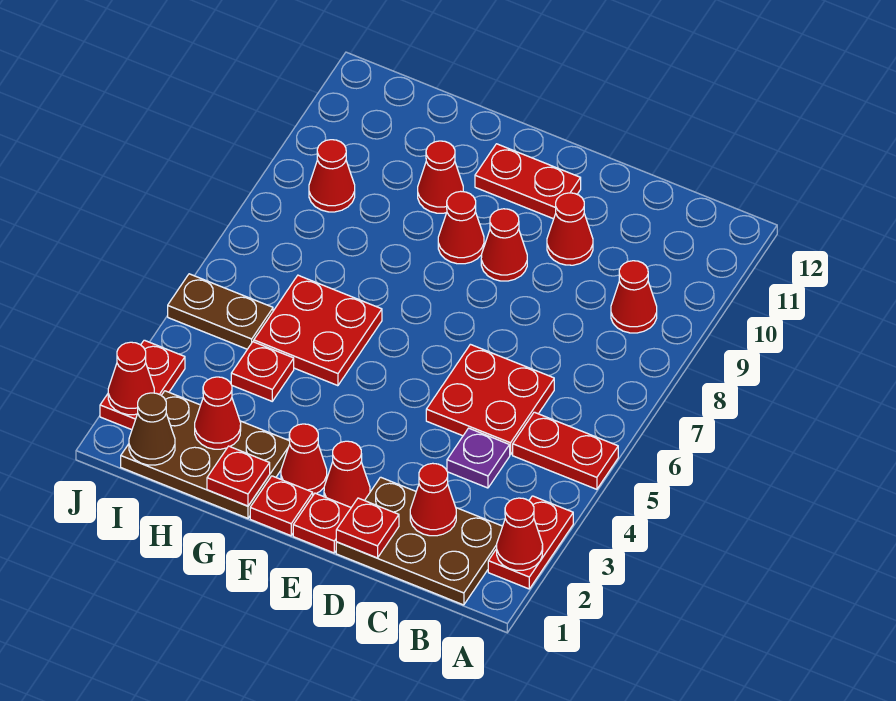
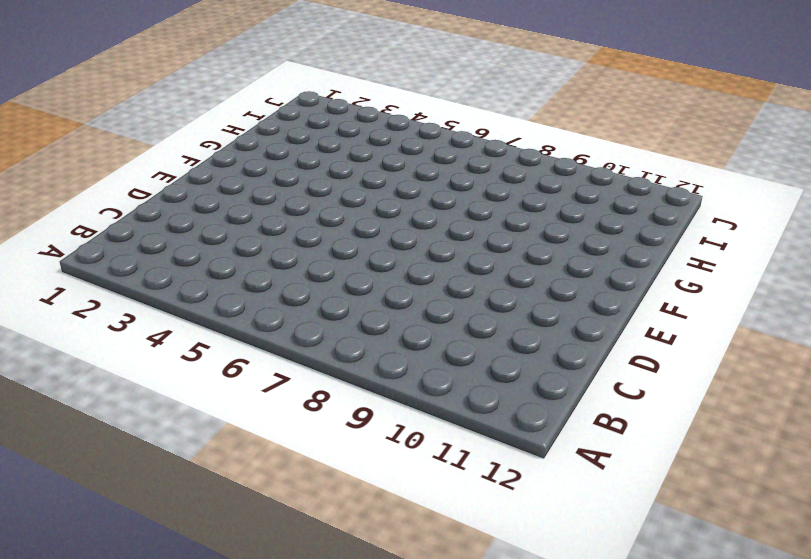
none -> red 1x2 plate [488,496,573,589]
none -> red 1x2 plate [513,412,618,489]
none -> brown 2x3 plate [336,477,503,605]

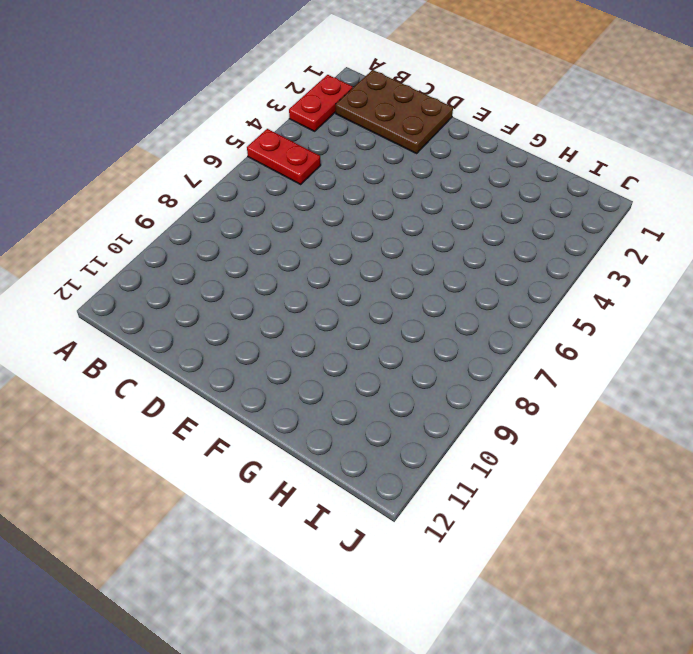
none -> red 1x1 cone [611,261,657,333]
none -> purple 1x1 plate [447,428,510,488]
none -> red 2x2 plate [426,344,554,455]

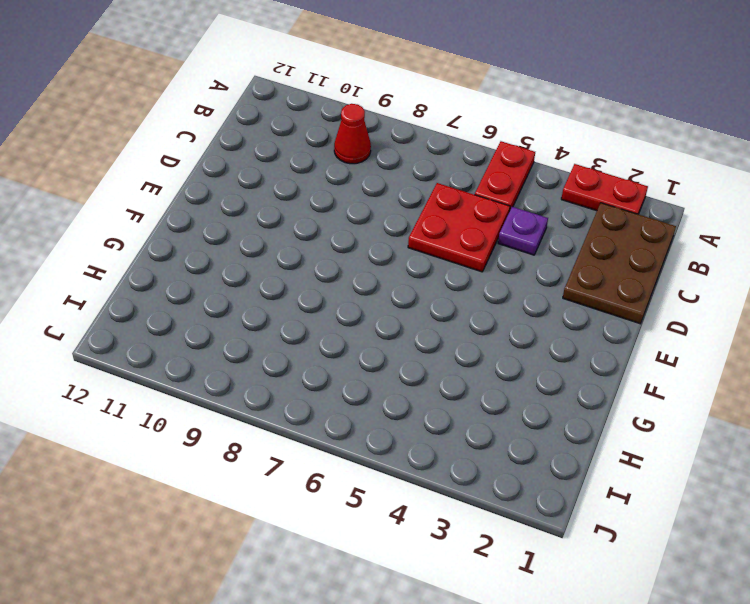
none -> red 1x1 cone [547,193,593,265]
none -> red 1x1 plate [293,493,351,553]
none -> red 1x1 cone [324,441,370,507]

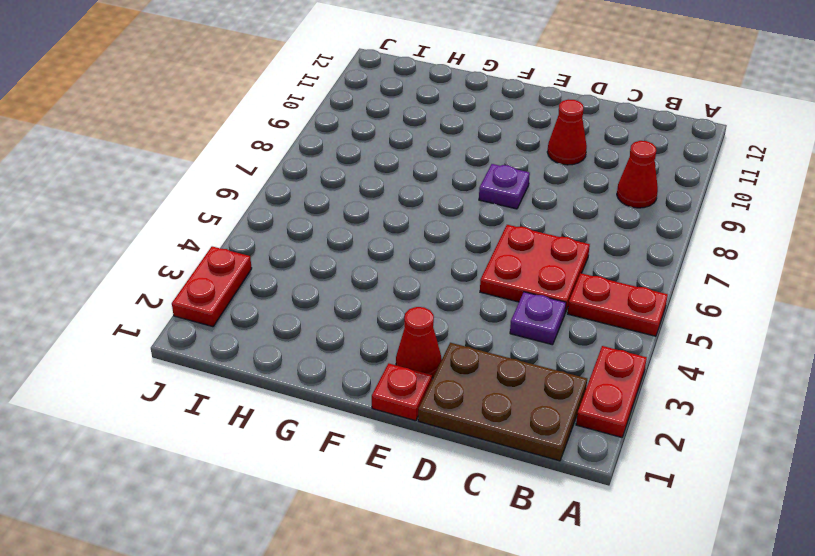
purple 1x1 plate [479,164,530,209] -> none
none -> red 1x1 cone [481,209,527,281]
none -> red 1x2 plate [475,144,581,219]
none -> red 1x1 plate [250,476,313,536]

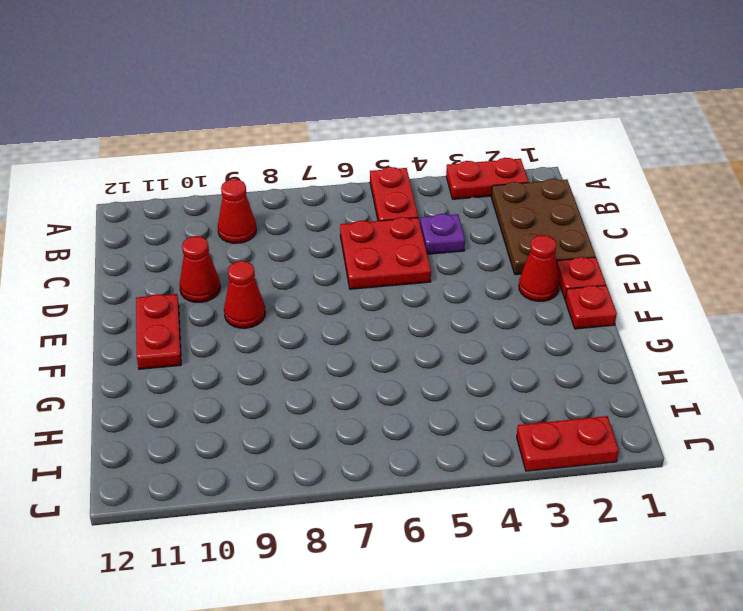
none -> red 1x1 cone [281,424,327,495]
none -> red 1x1 cone [438,191,484,264]
none -> brown 2x3 plate [121,391,290,518]

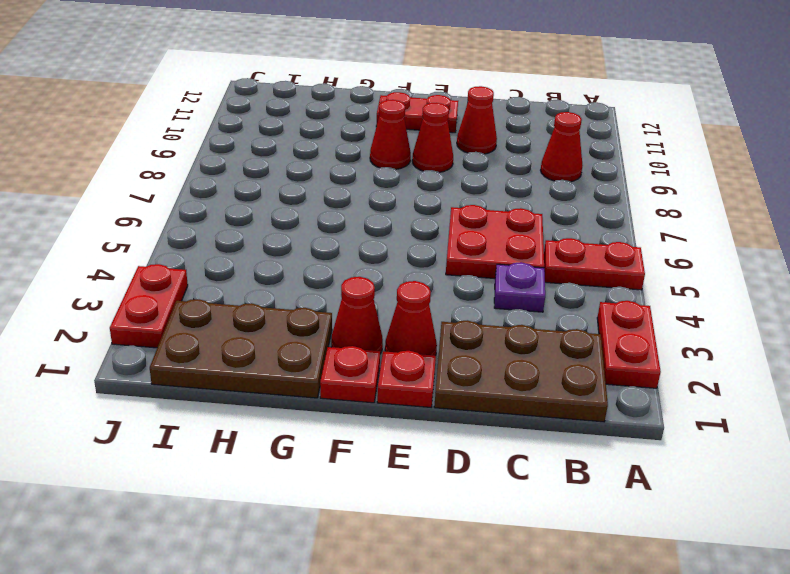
none -> red 2x2 plate [254,275,382,386]
none -> red 1x1 cone [418,141,463,213]
none -> red 1x1 plate [231,342,294,401]

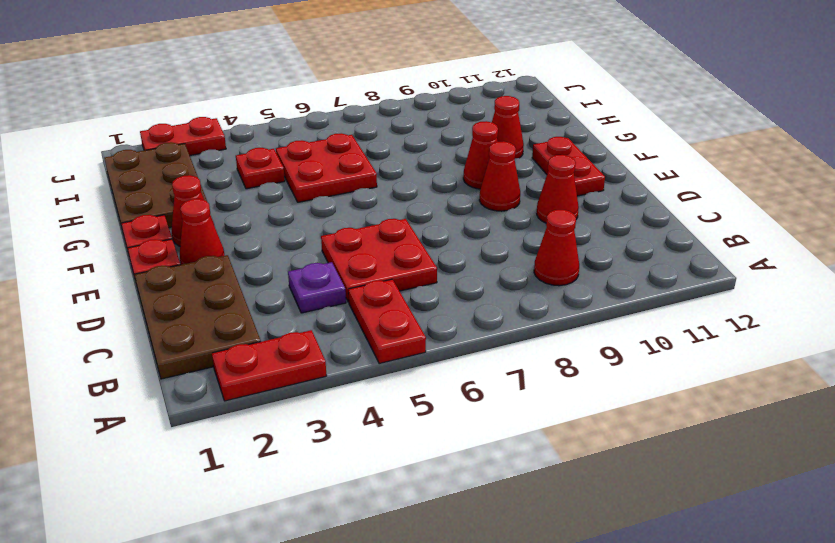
none -> brown 1x2 plate [168,274,273,349]
none -> red 1x1 cone [309,140,355,212]
none -> red 1x1 cone [497,498,543,570]

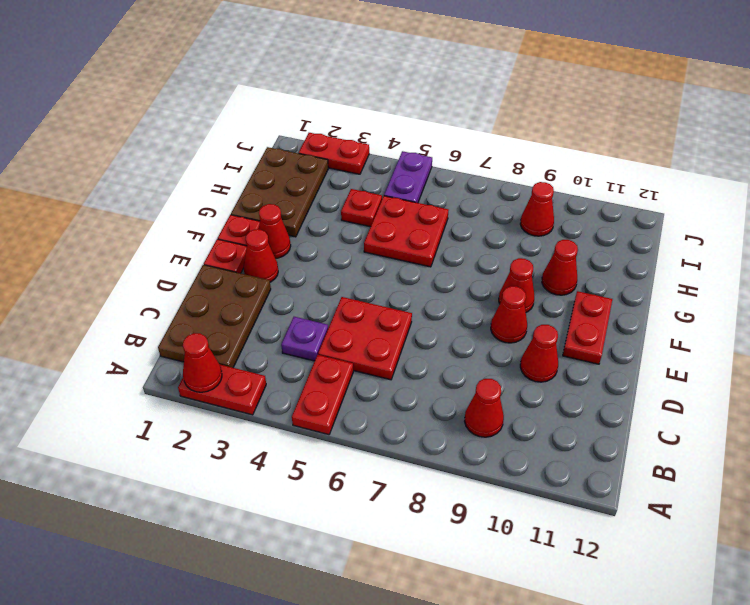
purple 1x2 plate [384,151,432,203] -> brown 1x2 plate [168,274,273,349]
none -> red 1x1 cone [410,463,456,536]
none -> red 1x1 plate [336,498,399,558]
none -> red 1x1 plate [207,446,270,506]

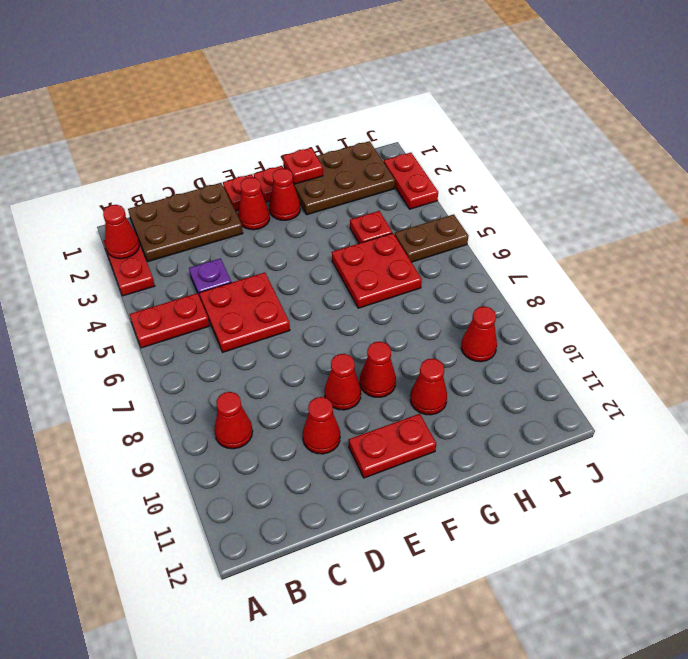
none -> red 1x1 cone [410,463,456,536]
none -> red 1x1 plate [336,498,399,558]
none -> red 1x1 cone [195,377,241,449]

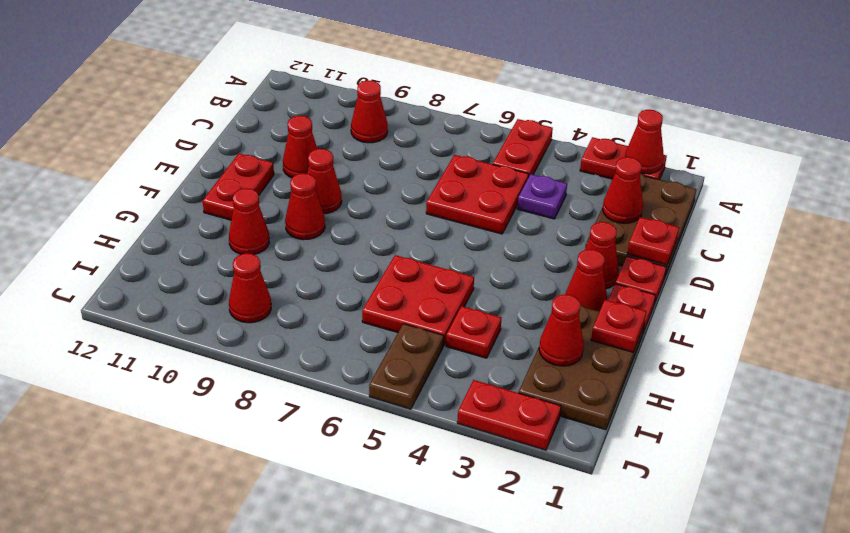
none -> brown 1x1 cone [129,393,175,465]
none -> red 1x1 cone [108,342,154,415]

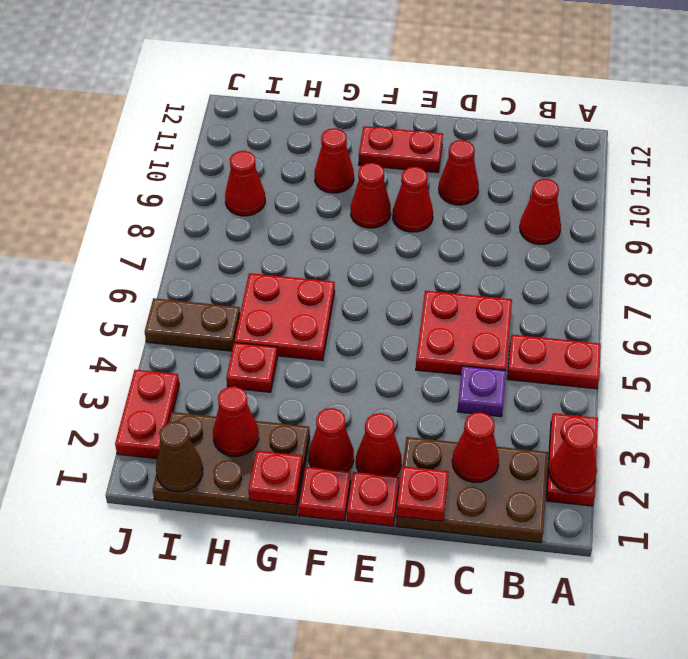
none -> red 1x1 cone [108,342,154,415]

